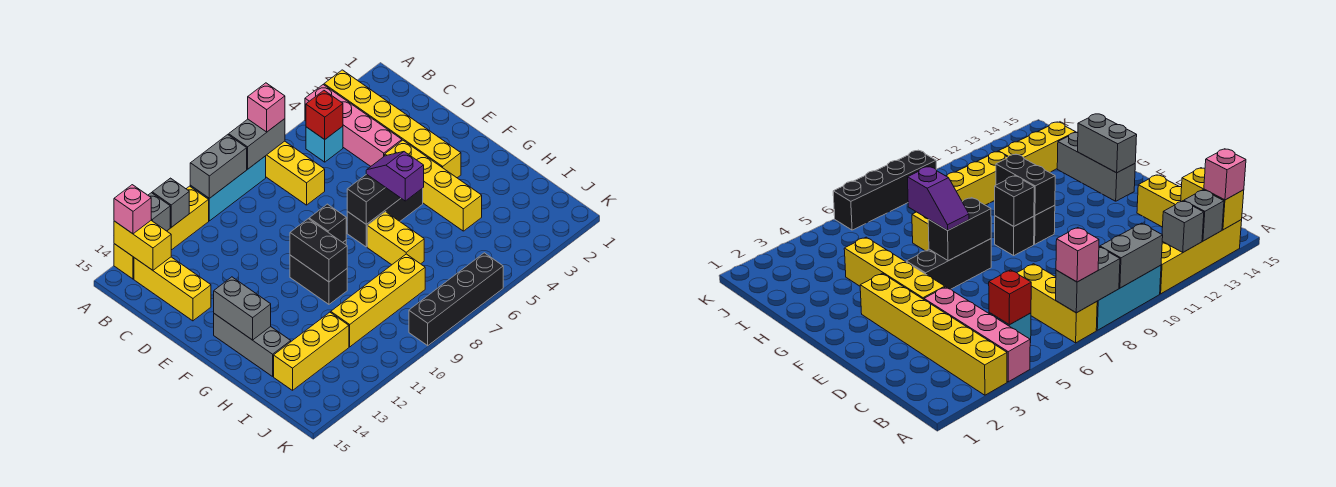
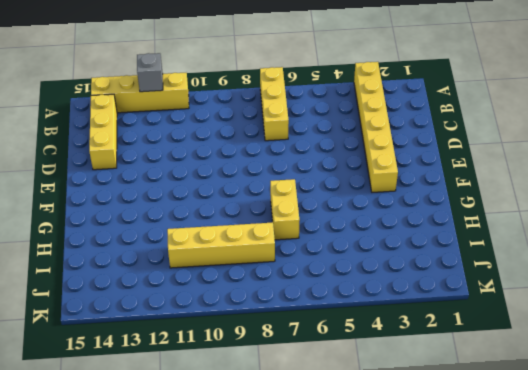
none -> pink 1x4 brick [305,85,402,166]
none -> cyan 1x3 brick [190,156,266,221]
none -> cyan 1x1 brick [306,126,343,162]

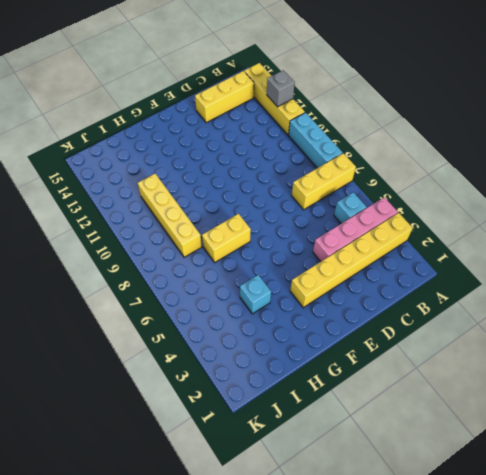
cyan 1x1 brick [240,275,271,314] -> yellow 1x4 brick [385,140,482,231]
none -> black 1x3 brick [347,188,423,247]
none -> black 1x1 brick [995,216,1034,255]
none -> black 1x2 brick [290,255,347,304]

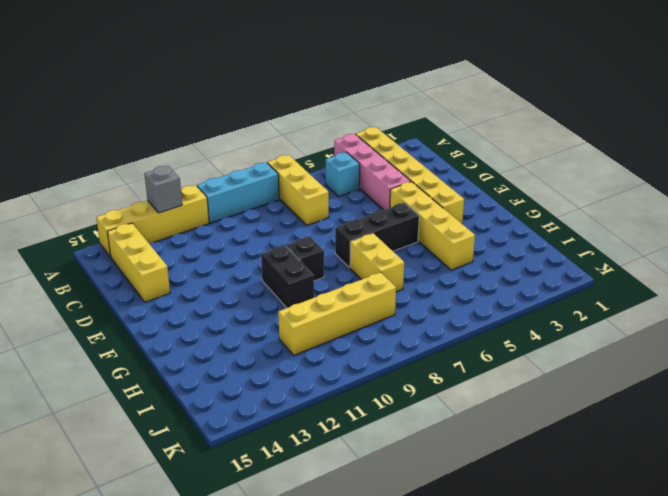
none -> grey 1x3 brick [214,314,291,376]
none -> yellow 1x3 brick [274,312,349,390]
none -> black 1x4 brick [409,253,503,346]

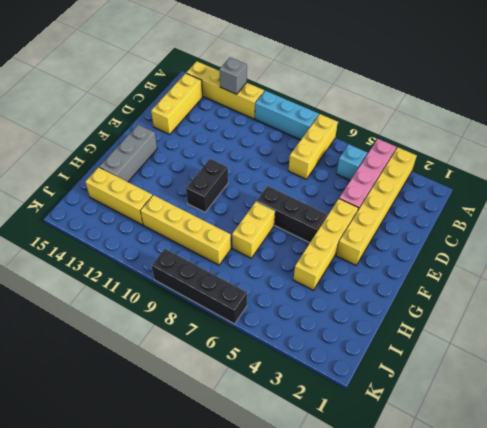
none -> black 1x1 brick [995,216,1034,255]
none -> grey 1x2 brick [229,119,285,169]
none -> grey 1x2 brick [190,135,247,198]

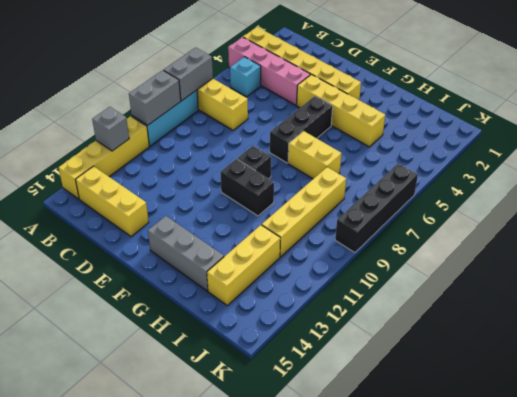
none -> grey 1x1 brick [148,193,170,231]
none -> yellow 1x2 brick [114,221,171,270]
none -> red 1x1 brick [306,91,343,139]

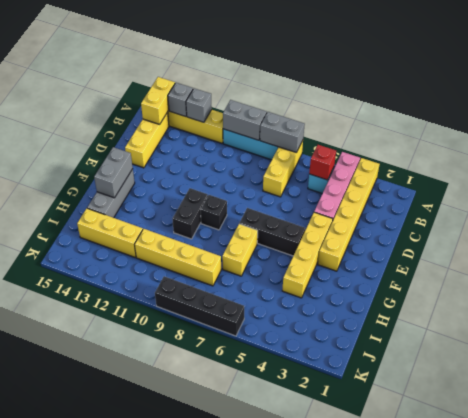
none -> black 1x2 brick [347,174,401,224]
none -> black 1x1 brick [309,204,346,243]
none -> black 1x2 brick [290,219,347,282]

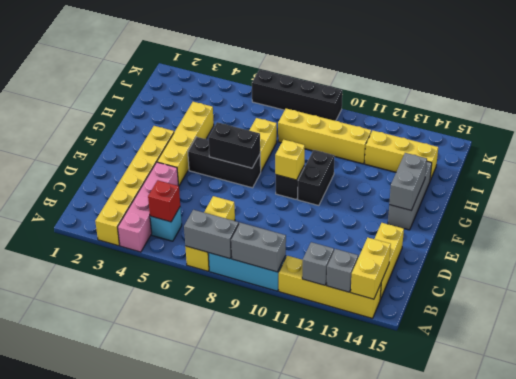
yellow 1x1 brick [275,140,305,180] -> black 1x1 brick [309,204,346,243]
none -> black 1x2 brick [290,219,347,282]
none -> pink 1x1 brick [248,83,285,132]
none -> pink 1x1 brick [114,185,151,234]

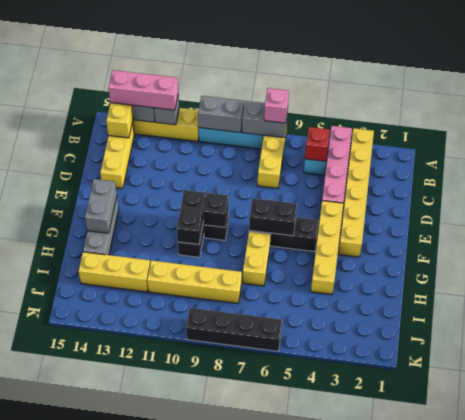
pink 1x3 brick [108,70,178,110] -> pink 1x1 brick [114,185,151,234]
none -> purple 1x2 slope [366,152,424,201]

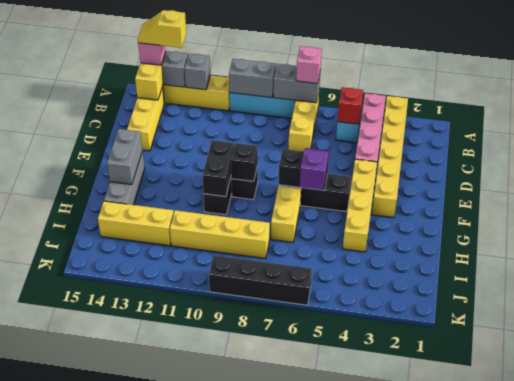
yellow 1x2 slope [138,10,186,48] -> none

